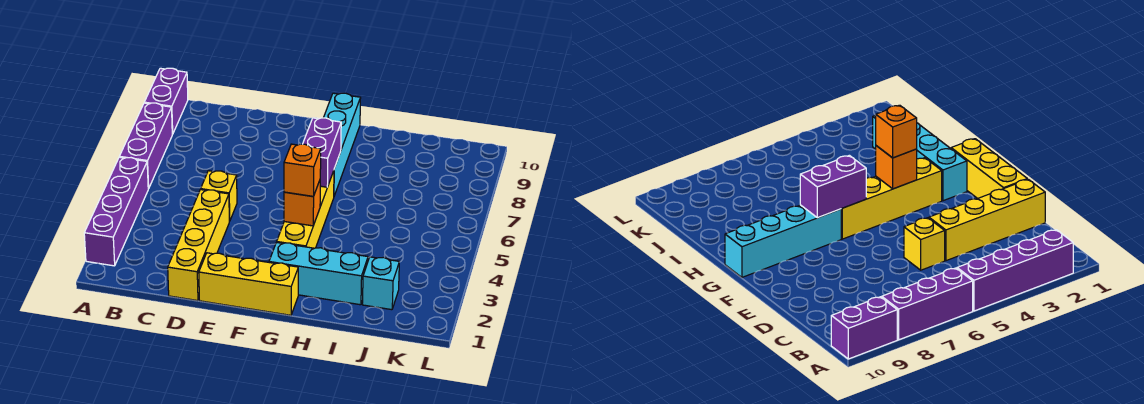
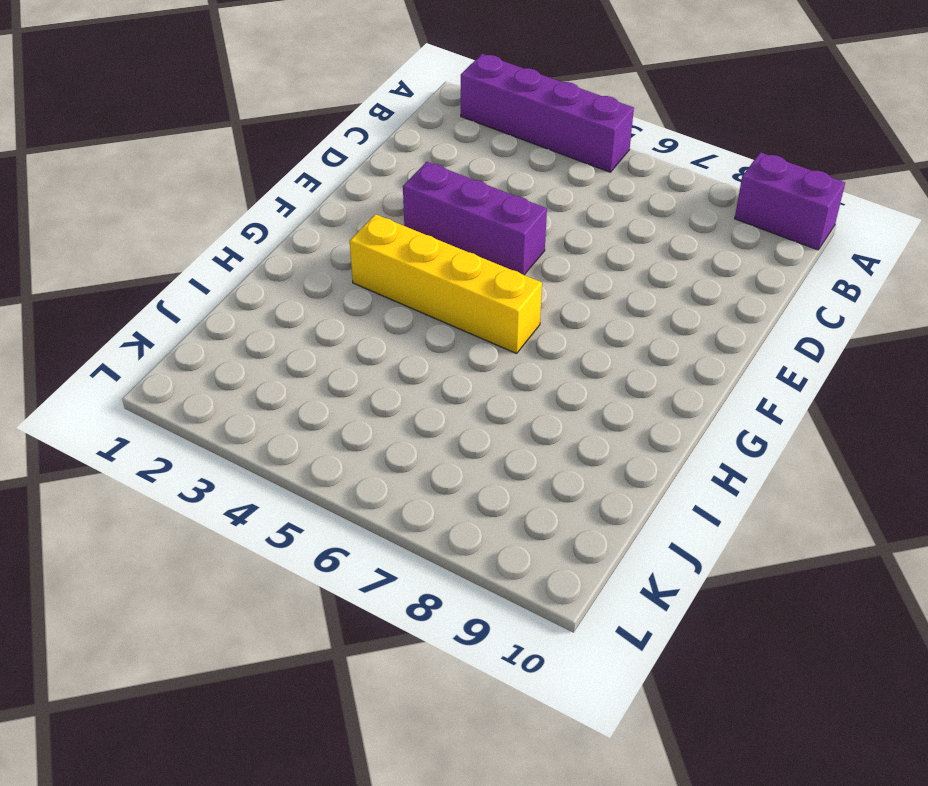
purple 1x3 brick [403,162,547,275] -> purple 1x3 brick moved to [119,103,172,189]
none -> yellow 1x4 brick [168,190,229,301]
none -> yellow 1x1 brick [201,171,237,221]
none -> yellow 1x3 brick [199,253,298,315]

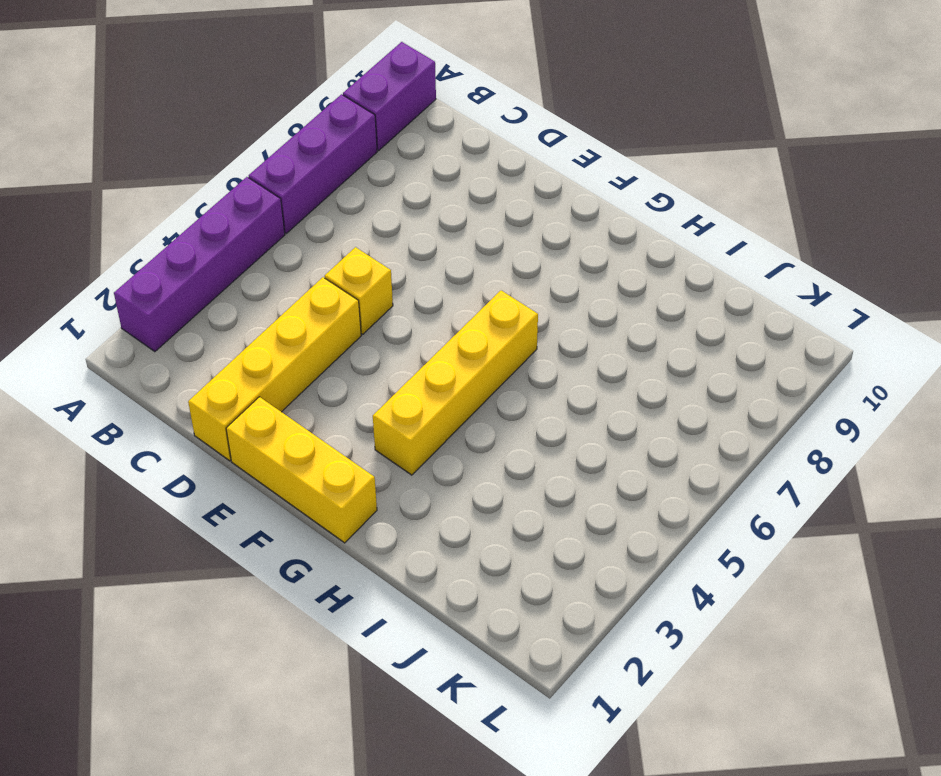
none -> cyan 1x3 brick [269,242,368,305]
none -> cyan 1x4 brick [324,93,361,196]
none -> cyan 1x1 brick [362,257,399,310]

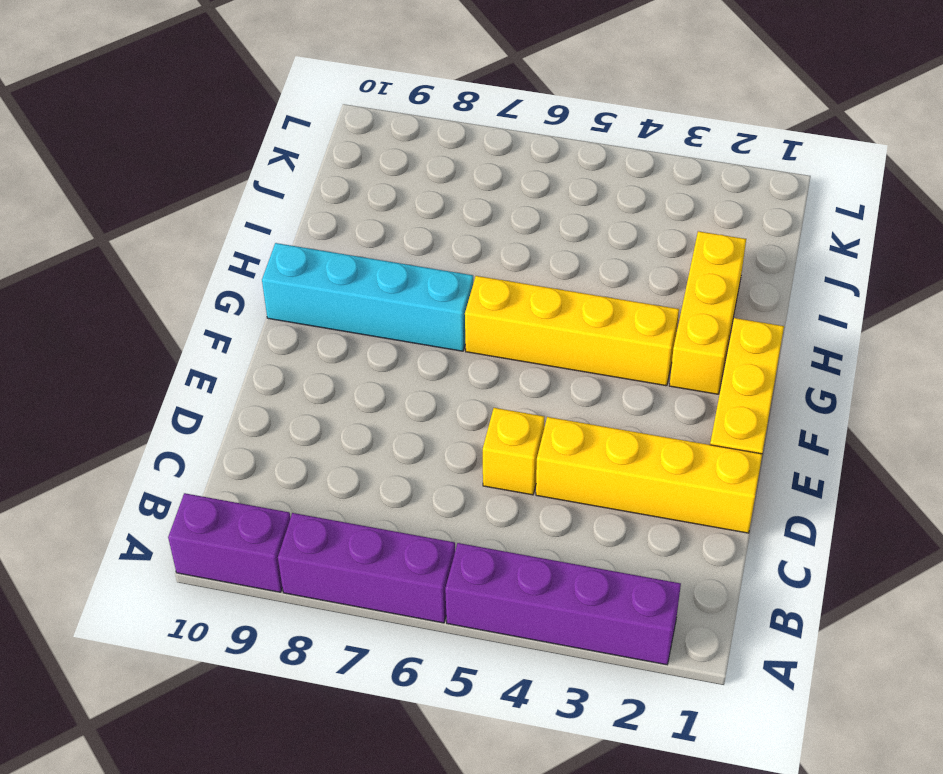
yellow 1x3 brick [670,231,746,394] -> cyan 1x3 brick [269,242,368,305]
none -> cyan 1x1 brick [362,257,399,310]
none -> orange 1x1 brick [284,181,320,226]
none -> purple 1x2 brick [303,118,341,187]

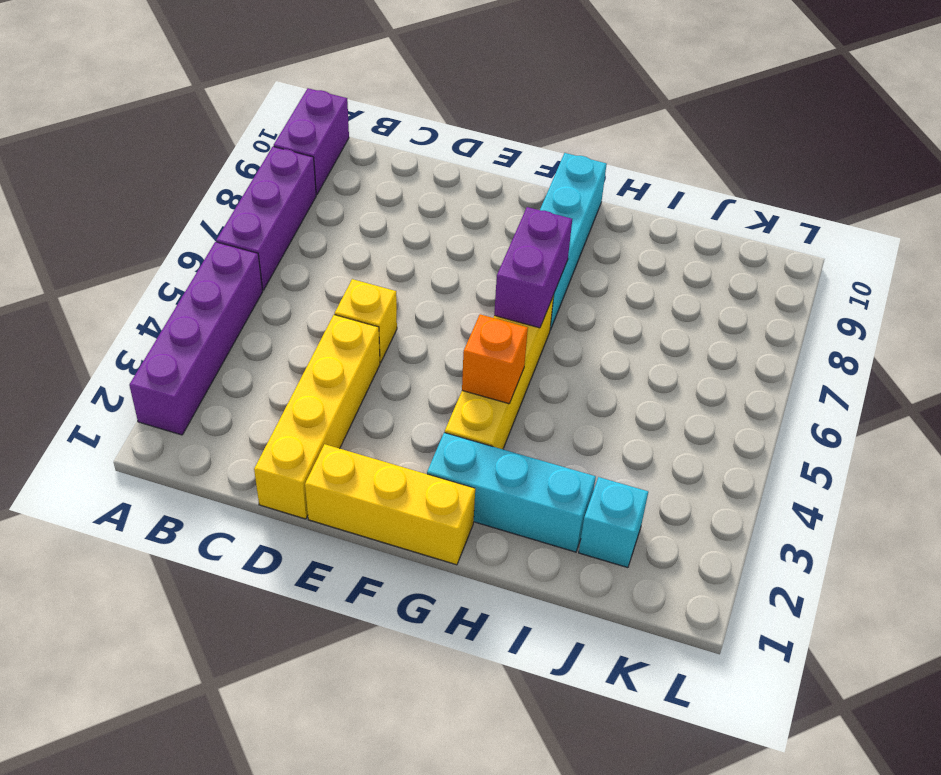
none -> orange 1x1 brick [284,144,321,196]

